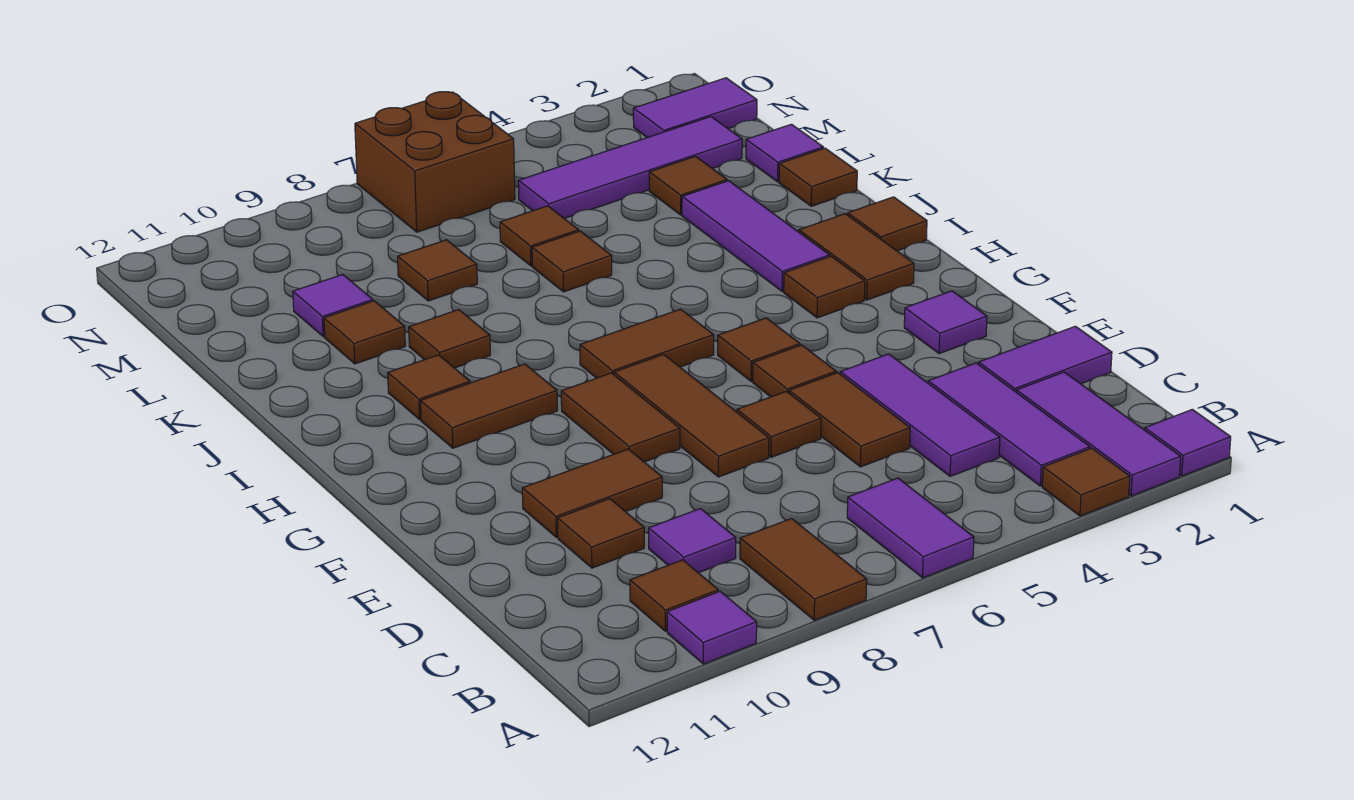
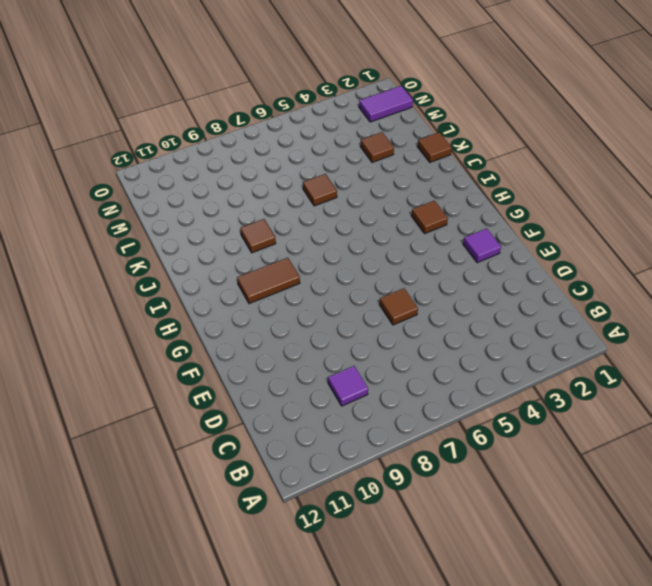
none -> purple 1x1 tile [1145,409,1231,476]
none -> purple 1x3 tile [1016,372,1181,496]
none -> brown 1x1 tile [1042,448,1130,516]
none -> purple 1x2 tile [847,478,974,578]

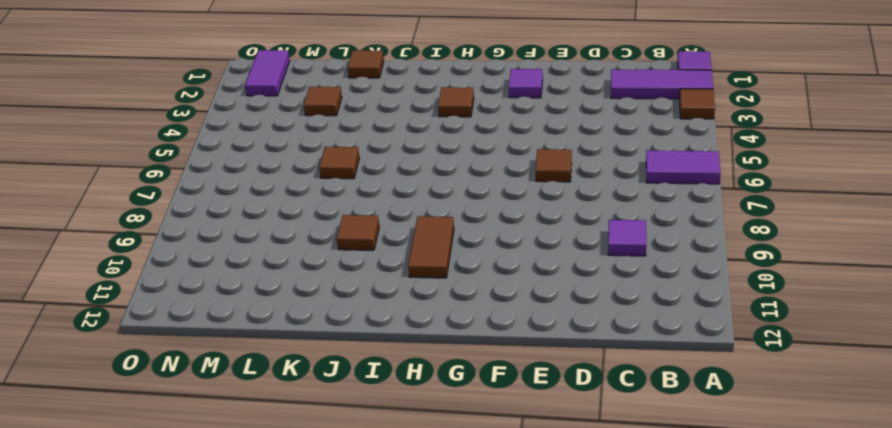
none -> brown 1x2 tile [740,518,867,620]
none -> purple 1x1 tile [667,591,757,664]
none -> purple 1x3 tile [928,363,1090,486]
none -> brown 1x1 tile [630,560,718,631]

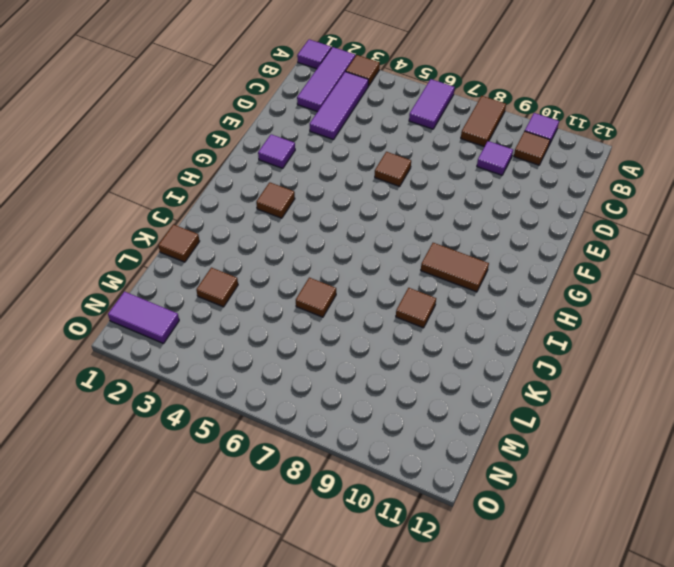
none -> purple 1x3 tile [840,354,1000,476]
none -> purple 1x2 tile [979,326,1112,392]
none -> brown 1x2 tile [789,373,910,467]
none -> brown 1x1 tile [558,499,644,568]

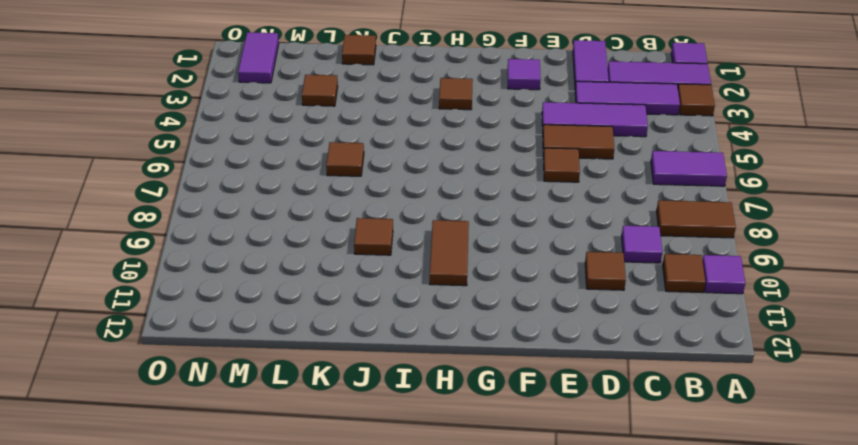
none -> brown 1x3 tile [614,354,769,477]
none -> brown 1x2 tile [522,449,662,537]
none -> brown 1x1 tile [753,345,836,397]
none -> brown 1x2 tile [561,373,680,462]

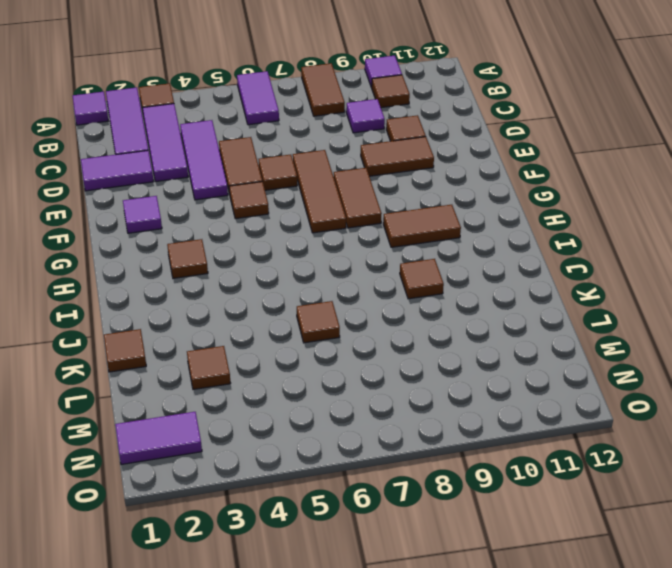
none -> brown 1x1 tile [718,318,800,382]
none -> brown 1x2 tile [799,214,914,300]
none -> brown 1x2 tile [580,309,714,378]
none -> brown 1x1 tile [848,197,927,251]

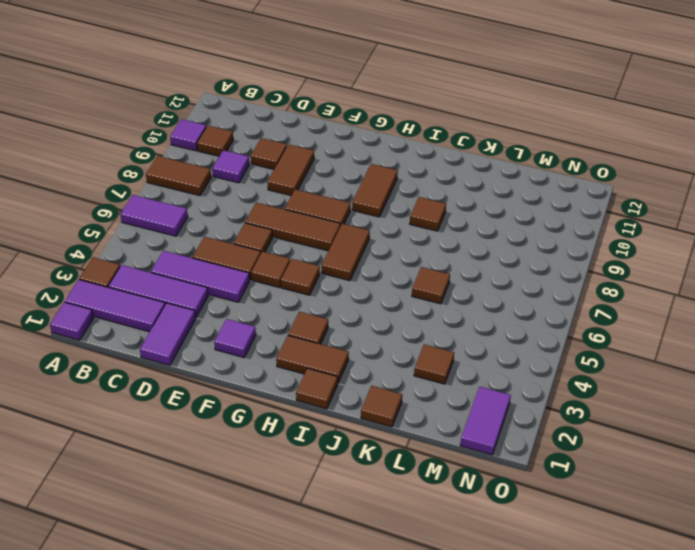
none -> purple 1x3 tile [682,181,830,291]
none -> brown 1x1 tile [388,355,470,419]
none -> brown 1x1 tile [324,301,405,364]
none -> purple 1x1 tile [746,124,823,182]

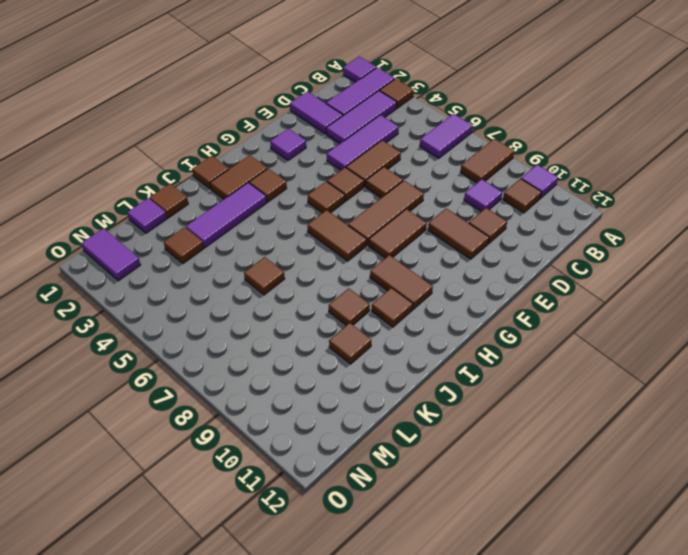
none -> brown 1x1 tile [500,206,579,266]
none -> brown 1x1 tile [398,240,477,301]
none -> purple 1x1 tile [293,275,373,337]
none -> purple 1x4 tile [518,117,742,218]

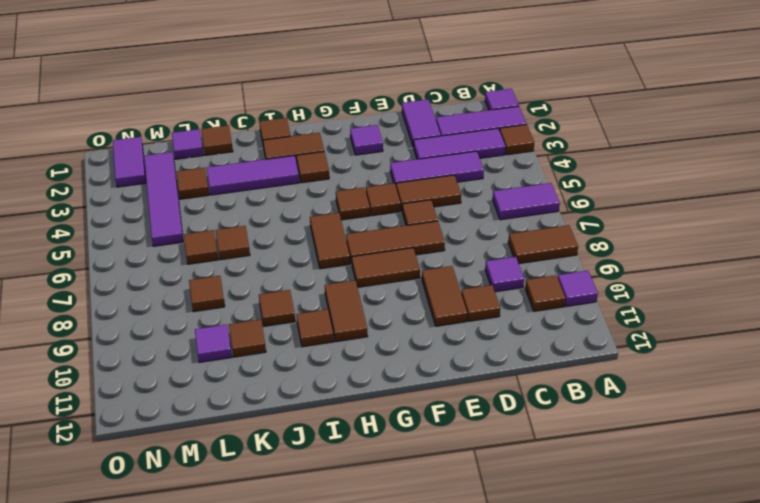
none -> brown 2x2 brick [355,92,515,232]

